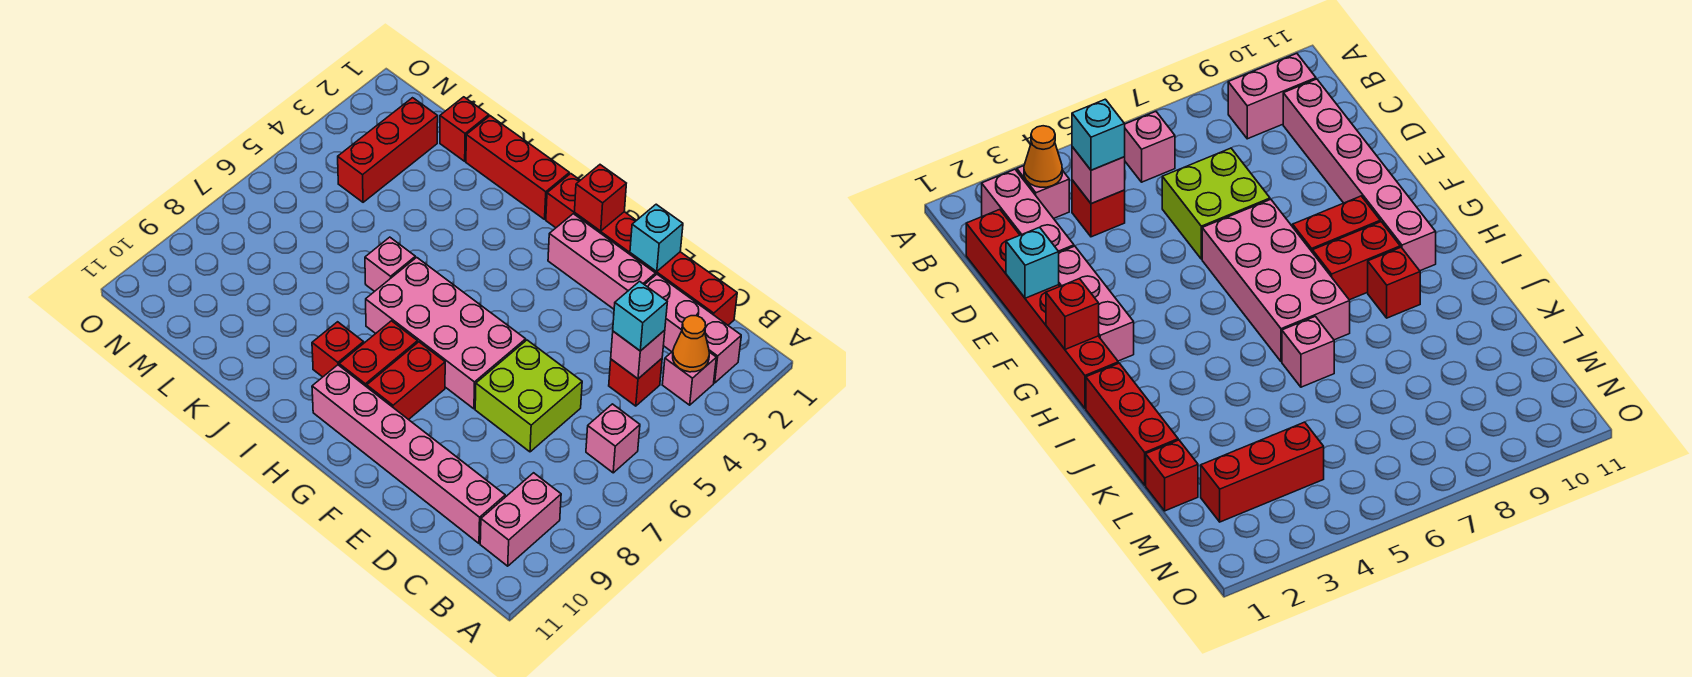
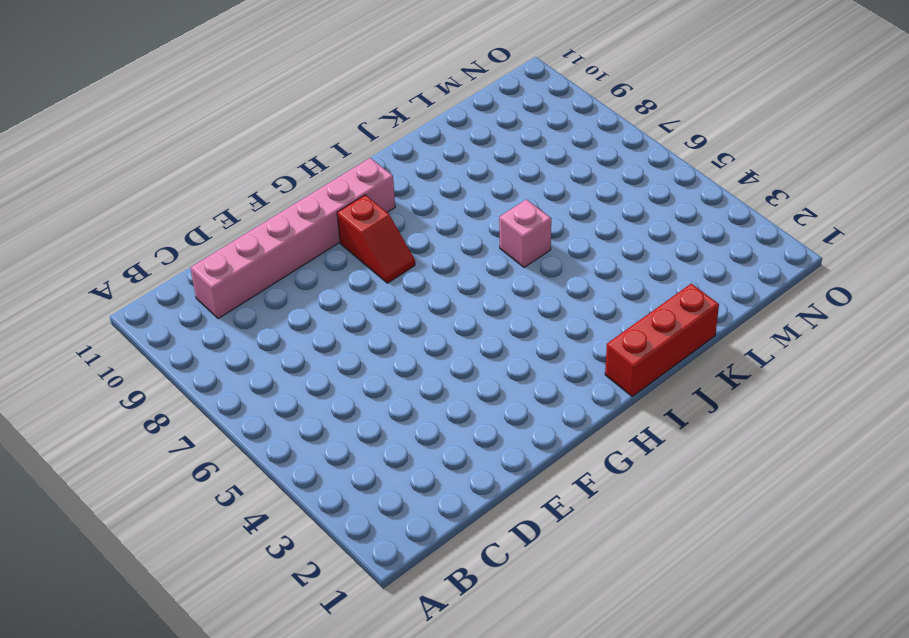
red 1x2 slope [337,195,415,283] -> red 1x2 brick [367,342,445,420]
none -> pink 1x3 brick [645,274,741,383]
none -> pink 1x1 brick [662,351,716,405]
none -> pink 1x1 brick [586,404,640,473]

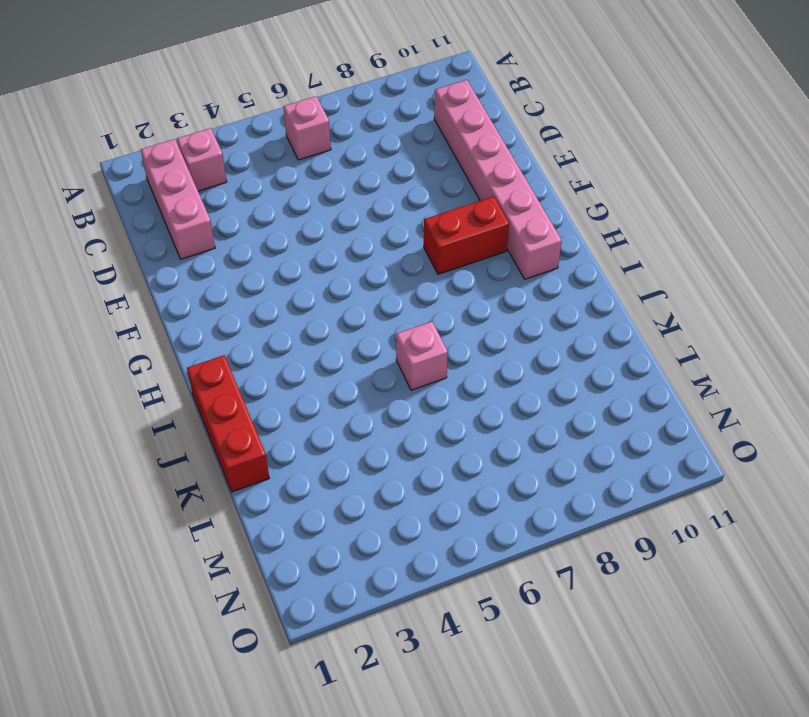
none -> pink 1x2 brick [480,473,561,566]
none -> red 1x6 brick [546,174,737,325]
none -> red 1x1 brick [609,359,662,406]

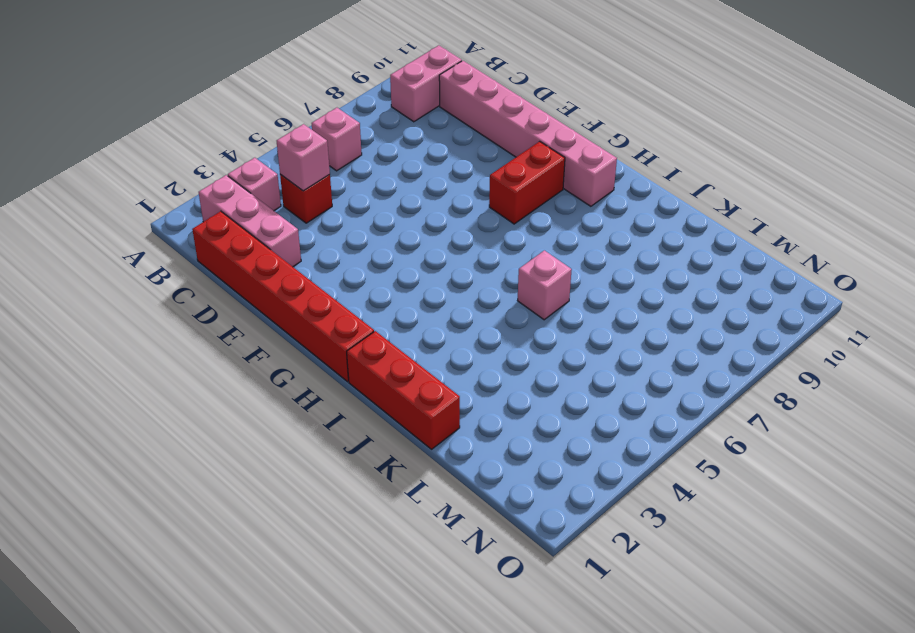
none -> lime 2x2 brick [475,340,582,452]
none -> pink 1x3 brick [548,214,656,309]
none -> pink 2x4 brick [366,257,526,409]

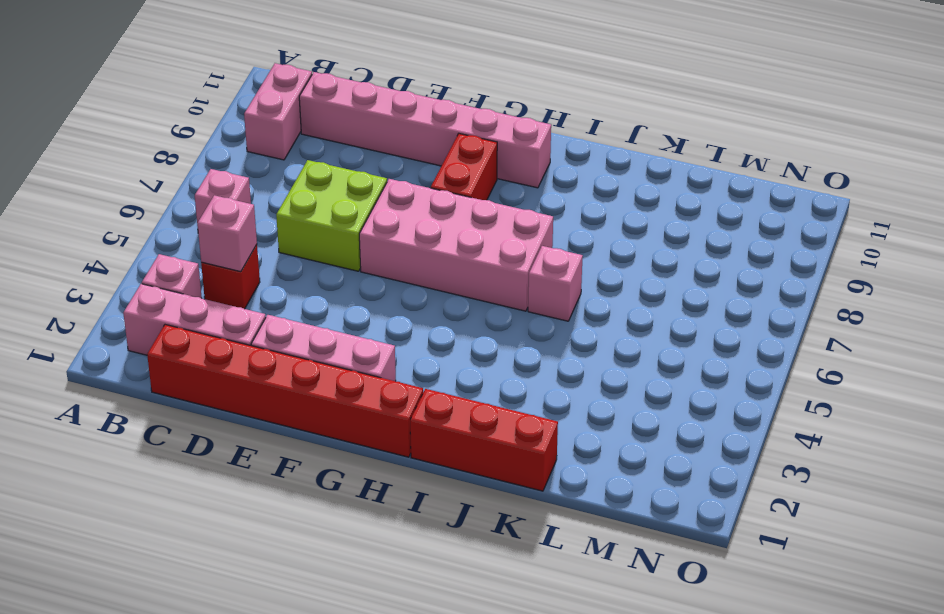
none -> red 1x2 brick [339,321,418,387]
none -> red 1x1 brick [312,322,364,377]
none -> red 1x1 brick [440,97,489,161]

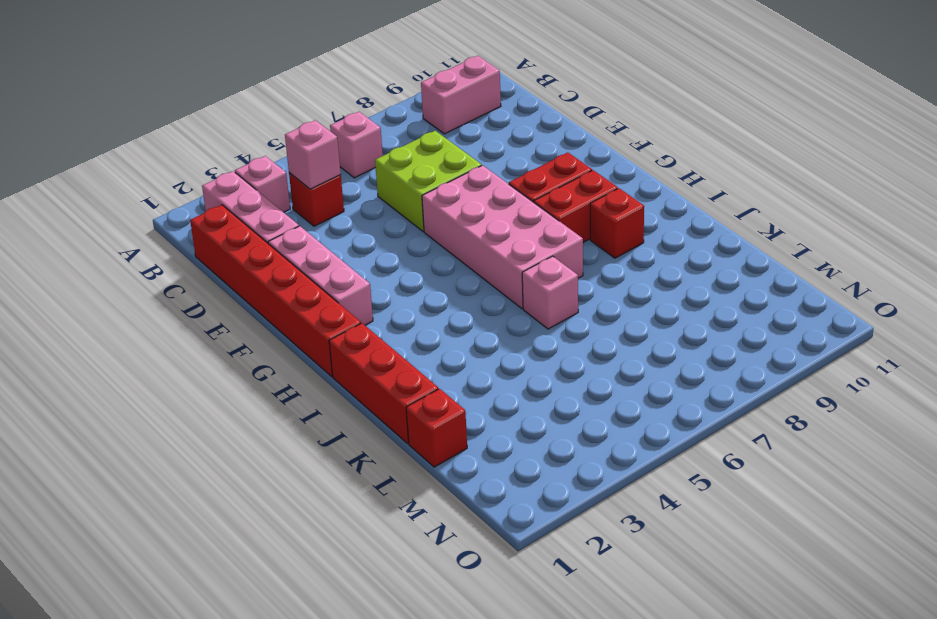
none -> pink 1x6 brick [312,365,505,543]
none -> red 1x3 brick [338,98,438,202]
none -> orange 1x1 cone [673,316,709,372]

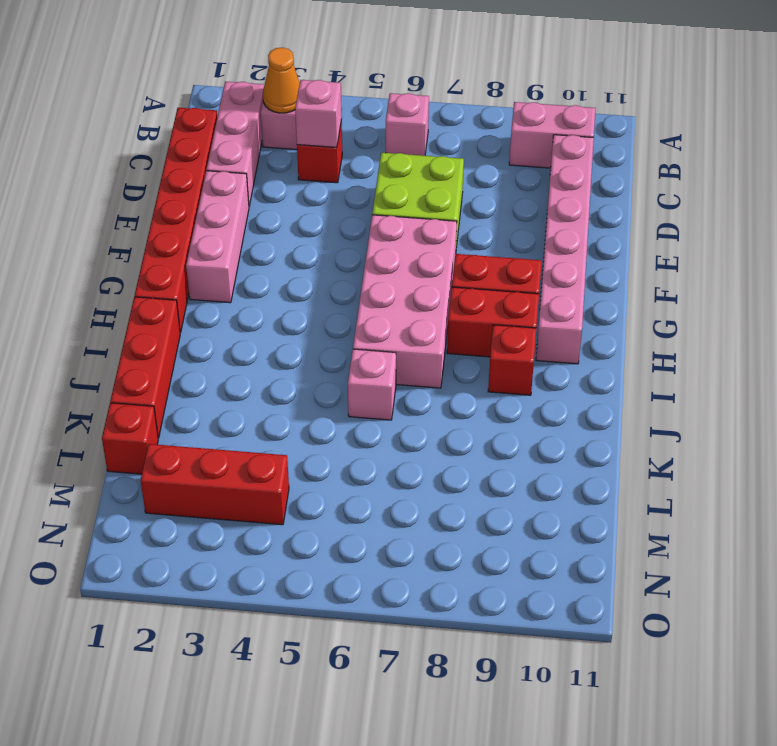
none -> cyan 1x1 brick [630,204,683,272]
none -> red 1x1 brick [575,165,626,231]
none -> cyan 1x1 brick [613,281,667,351]

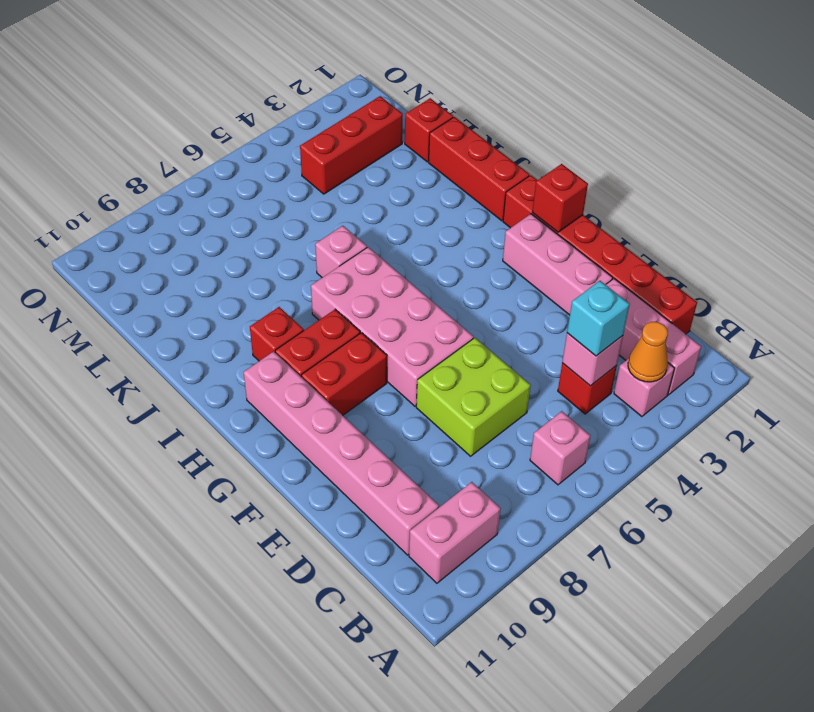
none -> cyan 1x1 brick [630,204,683,272]

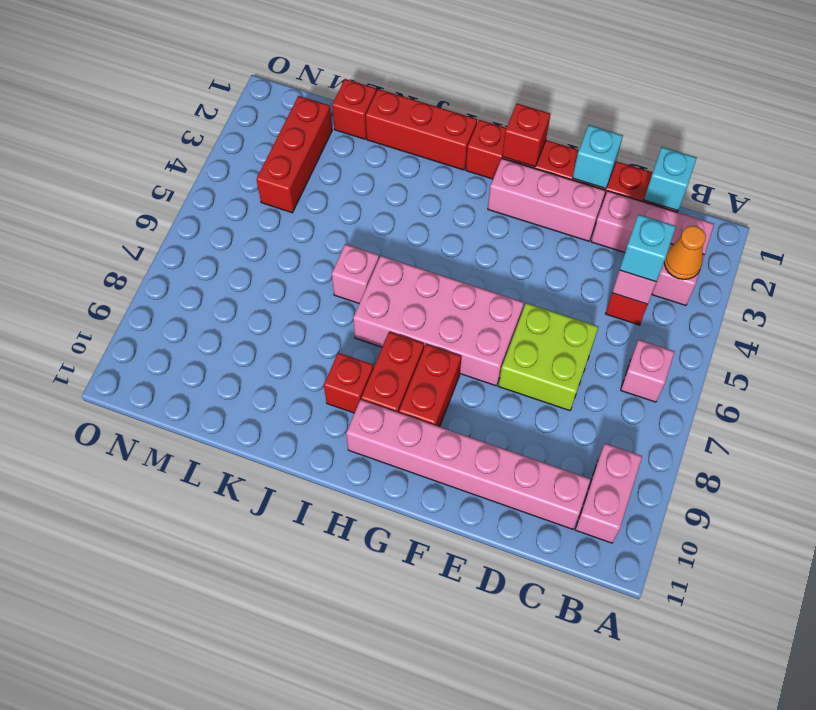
cyan 1x1 brick [644,147,697,211] -> none

